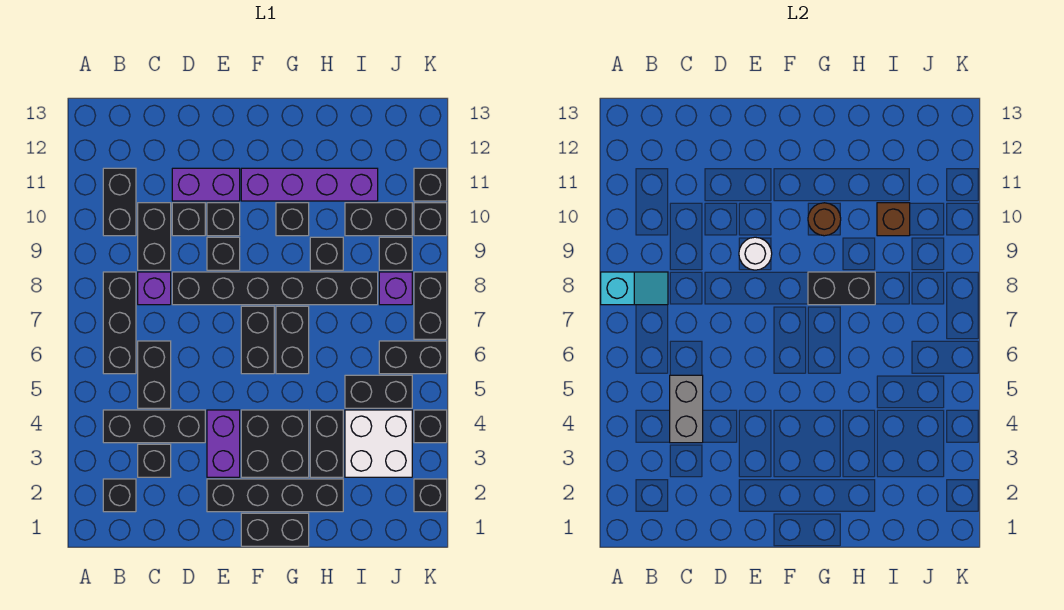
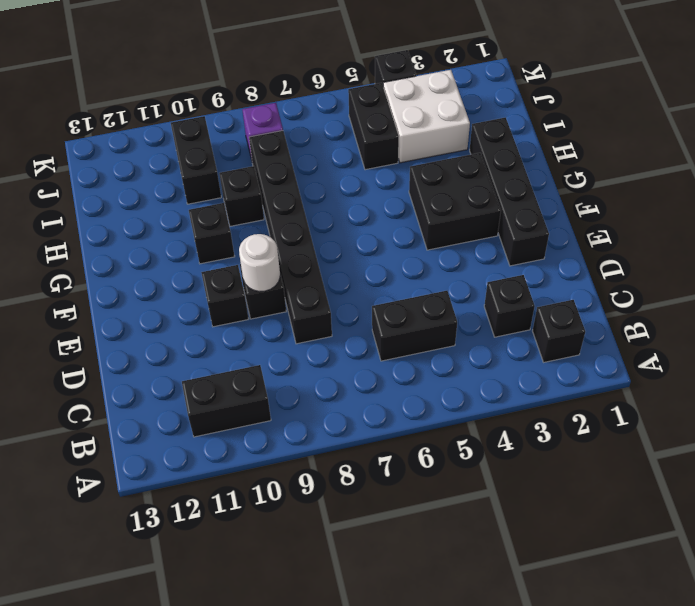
none -> black 1x3 brick [103,410,205,443]
none -> black 1x3 brick [103,272,136,374]
none -> purple 1x1 brick [138,272,171,305]
none -> black 1x2 brick [138,203,171,270]

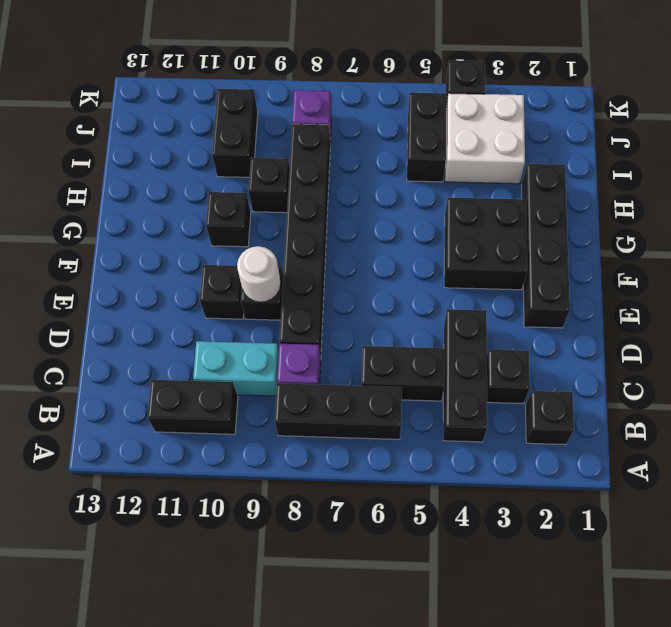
cyan 1x2 brick [193,341,279,396] -> black 1x2 brick [138,203,171,270]
none -> black 1x1 brick [172,203,205,236]
none -> purple 1x2 brick [172,168,240,201]
none -> purple 1x2 brick [207,410,240,477]
none -> black 1x2 brick [241,513,309,546]

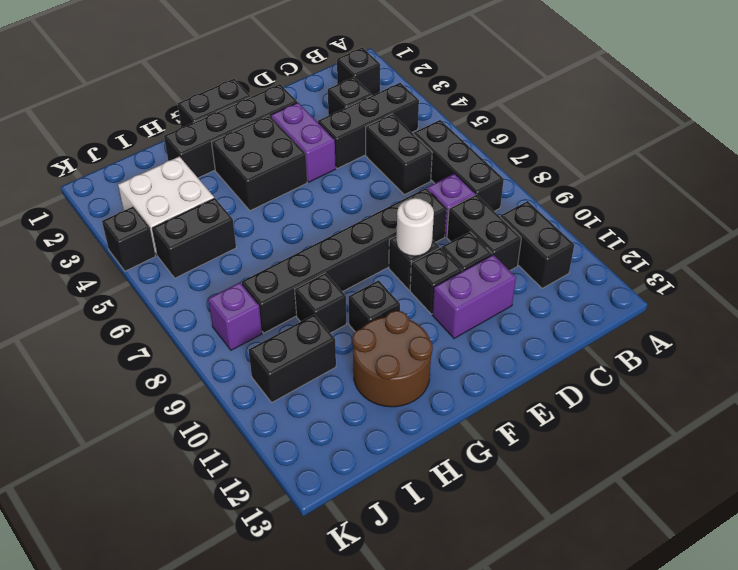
brown 2x2 round brick [352,311,433,407] -> purple 1x4 brick [241,168,378,201]
none -> black 1x2 brick [241,306,274,374]
none -> black 1x2 brick [276,306,309,374]
none -> black 1x2 brick [310,410,343,477]
none -> black 1x2 brick [379,341,447,374]

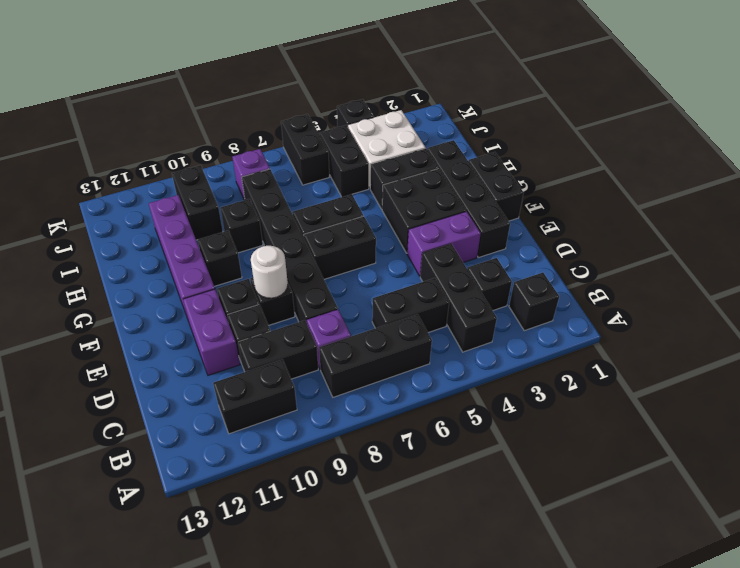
none -> black 1x1 brick [379,237,412,270]
none -> black 1x1 brick [414,479,447,512]
none -> black 1x2 brick [414,272,447,339]
none -> black 1x1 brick [414,203,447,236]

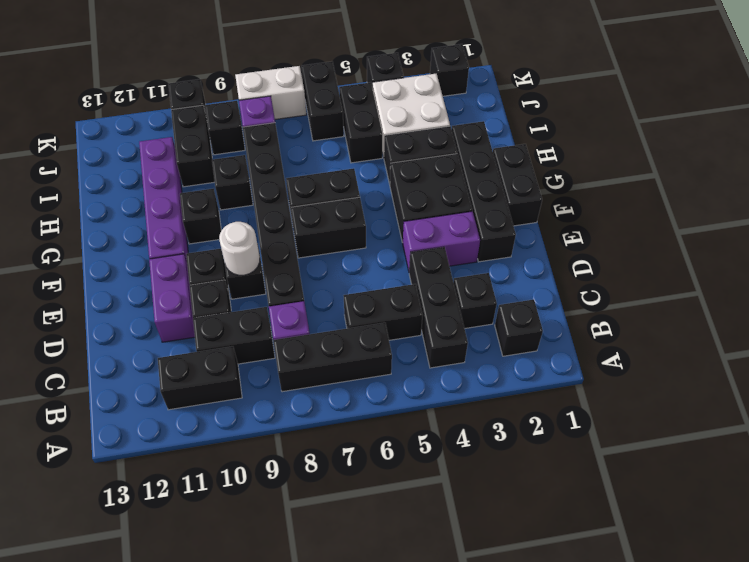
white 1x2 brick [235,66,306,119] -> black 1x2 brick [414,272,447,339]
none -> black 1x1 brick [414,168,447,201]
none -> cyan 1x2 slope [601,272,668,305]
none -> grey 1x2 brick [670,375,703,443]
none -> black 1x2 brick [808,272,875,305]

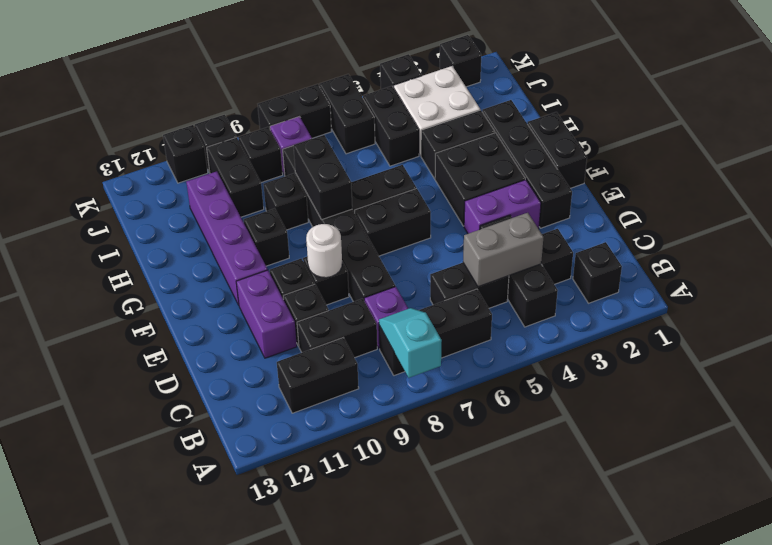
none -> brown 1x1 round brick [808,203,841,236]
none -> brown 1x1 brick [877,203,910,236]

